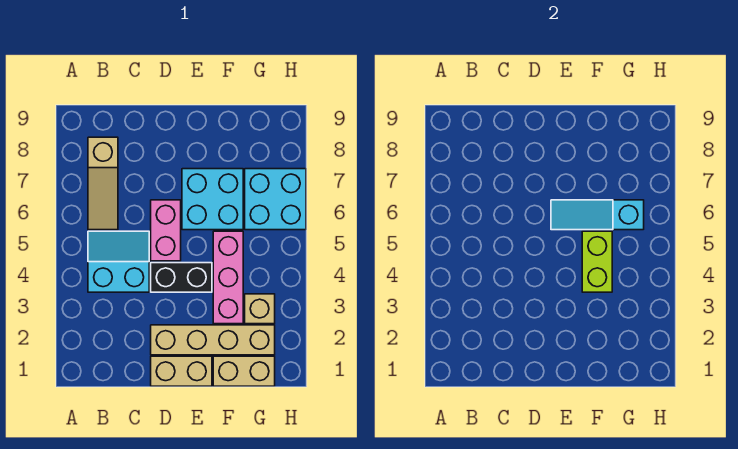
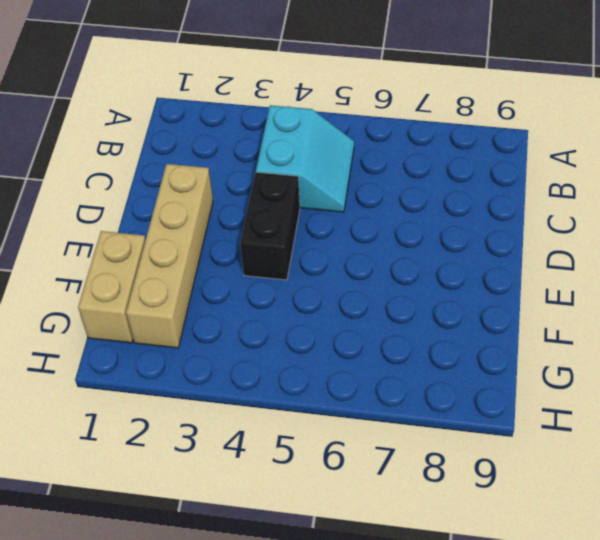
none -> tan 1x3 slope [88,137,118,230]
none -> tan 1x2 brick [151,356,212,386]
none -> pink 1x2 brick [151,200,181,261]

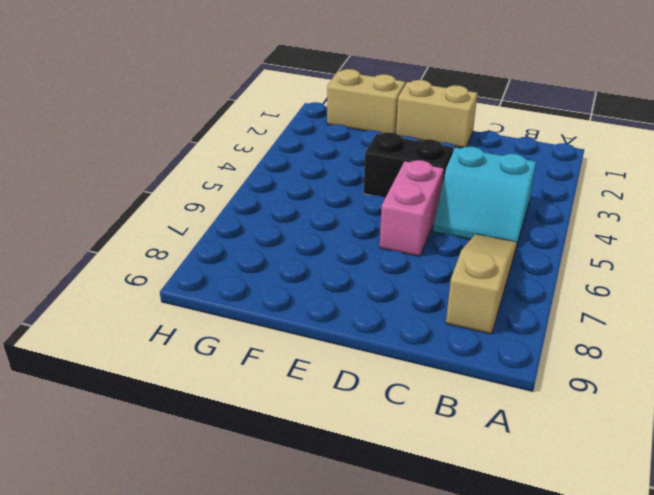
none -> tan 1x4 brick [151,325,275,355]
none -> cyan 2x2 brick [182,169,243,230]
none -> pink 1x3 brick [213,231,243,324]

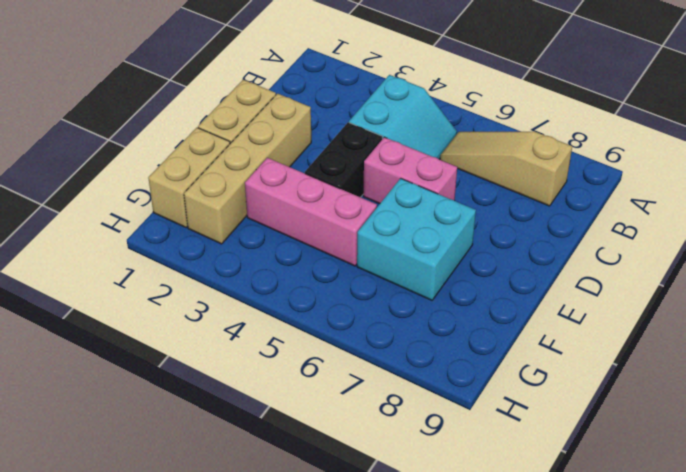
none -> tan 1x1 brick [245,294,275,324]
none -> cyan 2x2 brick [245,169,306,230]
none -> cyan 1x3 slope [551,200,644,230]

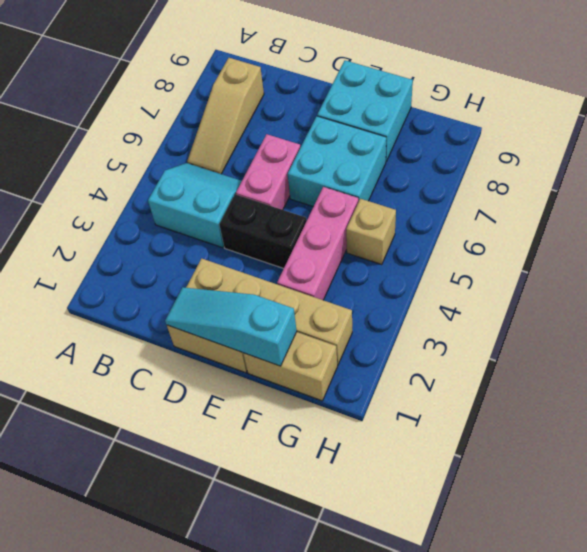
cyan 1x3 slope [165,287,297,366] -> cyan 1x3 slope moved to [551,200,644,230]
cyan 2x2 brick [317,60,413,161] -> cyan 2x2 brick moved to [245,169,306,230]
tan 1x1 brick [346,199,396,265] -> tan 1x1 brick moved to [245,294,275,324]
none -> lime 1x2 brick [582,231,612,292]

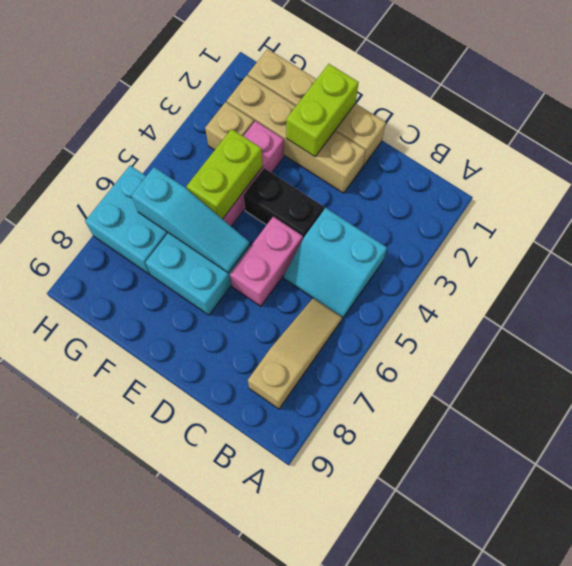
lime 1x2 brick [286,64,359,156] -> none

